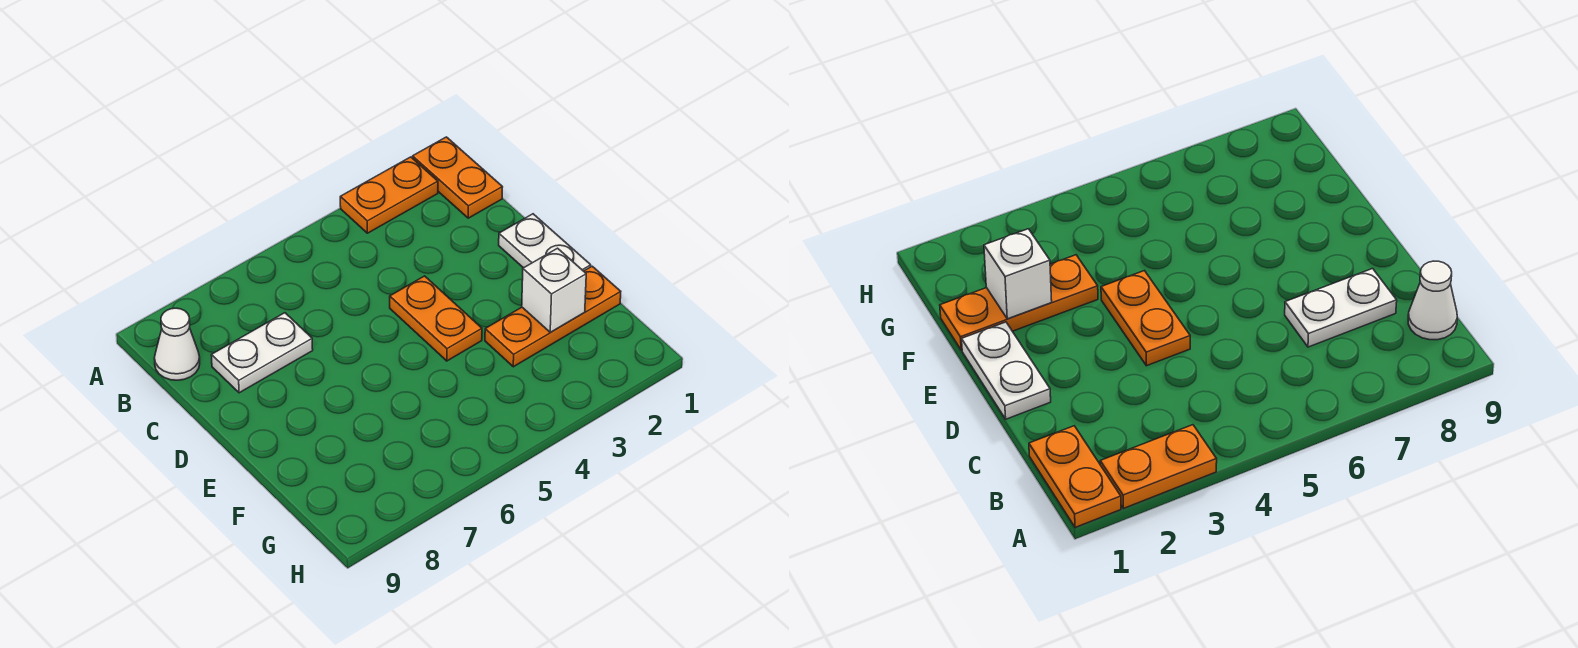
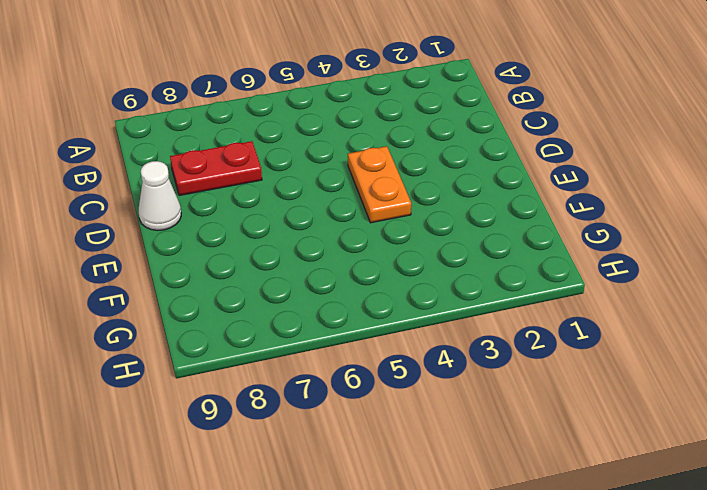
red 1x2 plate [170,141,262,196] -> white 1x2 plate [212,313,313,393]
white 1x1 cone [139,161,181,230] -> white 1x1 cone moved to [154,308,200,380]
none -> orange 1x2 plate [412,137,502,218]
none -> orange 1x2 plate [340,157,438,233]

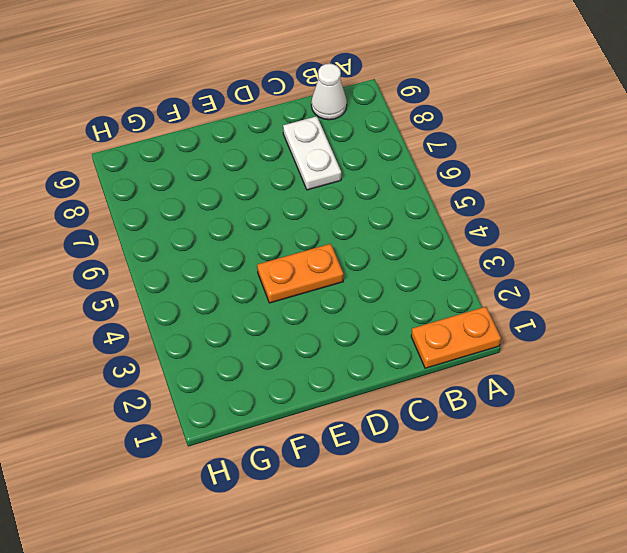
none -> orange 1x2 plate [340,157,438,233]
none -> white 1x2 plate [499,214,591,271]

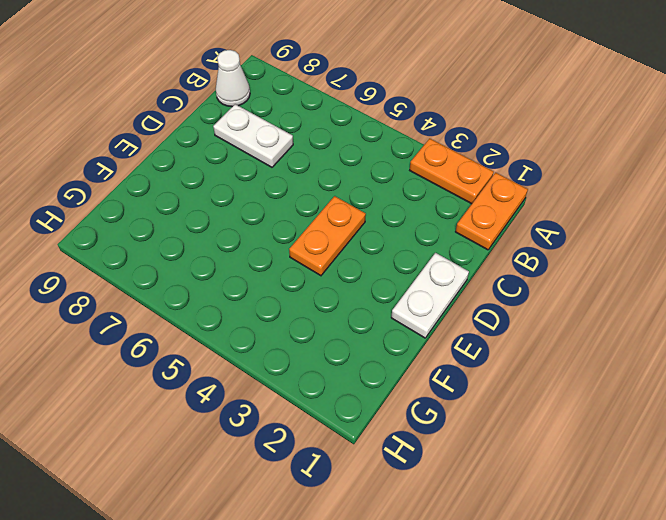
none -> orange 1x3 plate [485,266,621,367]
none -> white 1x1 brick [522,248,586,332]

